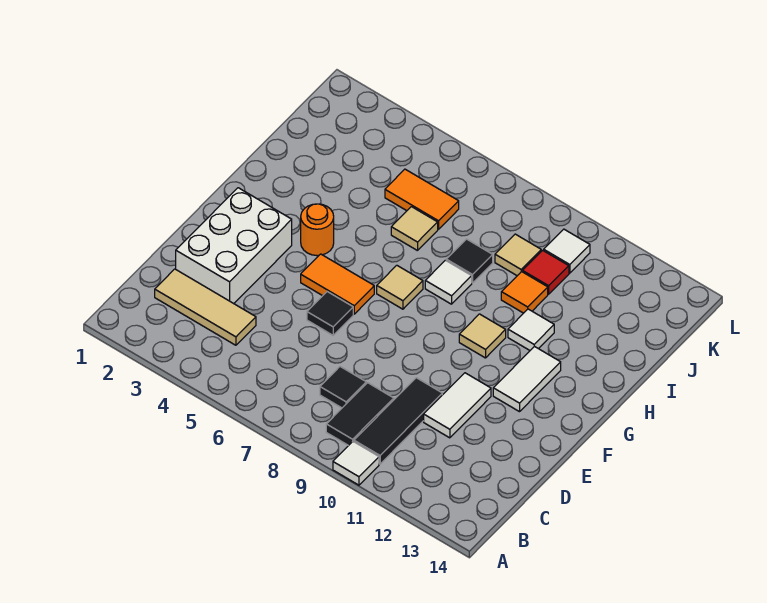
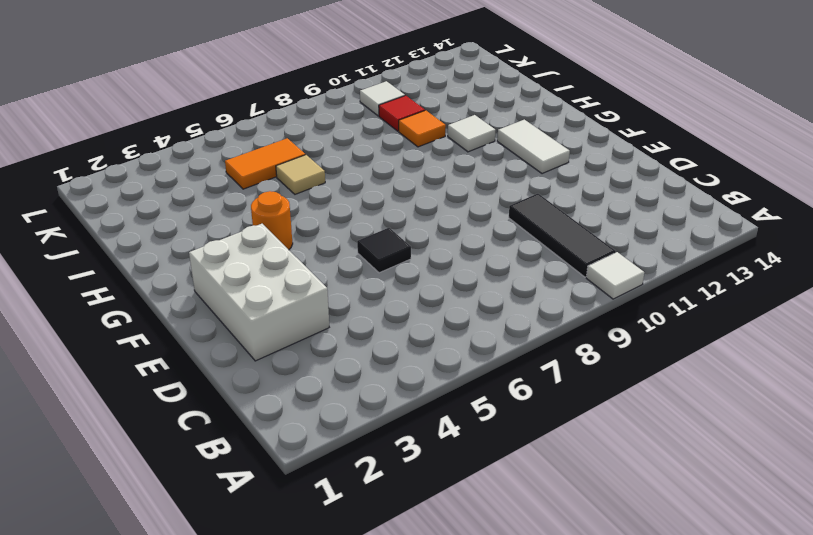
none -> black 1x2 tile [326,383,394,446]
none -> tan 1x3 tile [155,269,256,345]
none -> black 1x1 tile [320,367,366,408]

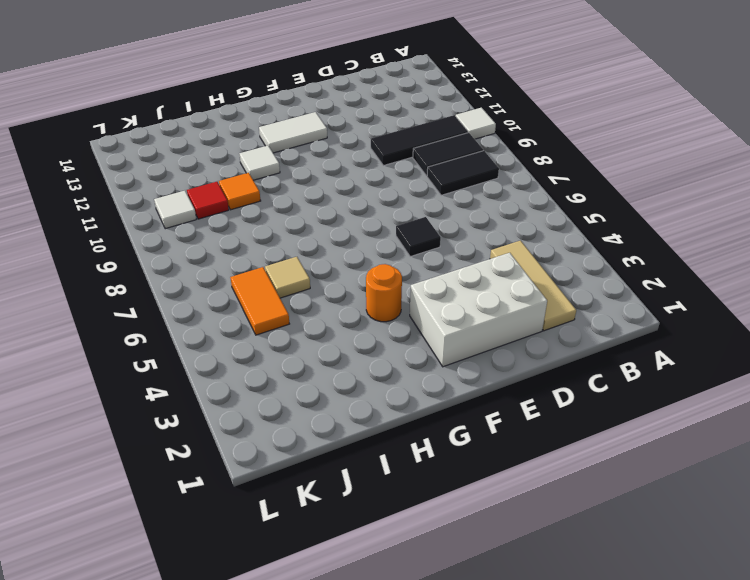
black 1x2 tile [427,151,499,195] -> black 1x1 tile [320,367,366,408]
none -> white 1x2 tile [424,373,491,438]
none -> orange 1x2 tile [301,254,374,314]
none -> tan 1x1 tile [377,265,423,309]

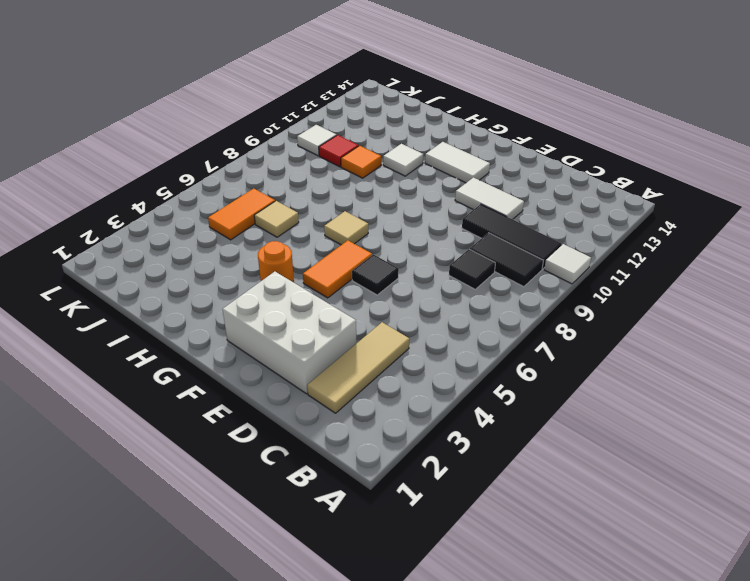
none -> tan 1x1 tile [459,314,506,358]
none -> white 1x1 tile [425,260,472,304]
none -> black 1x1 tile [446,239,493,283]

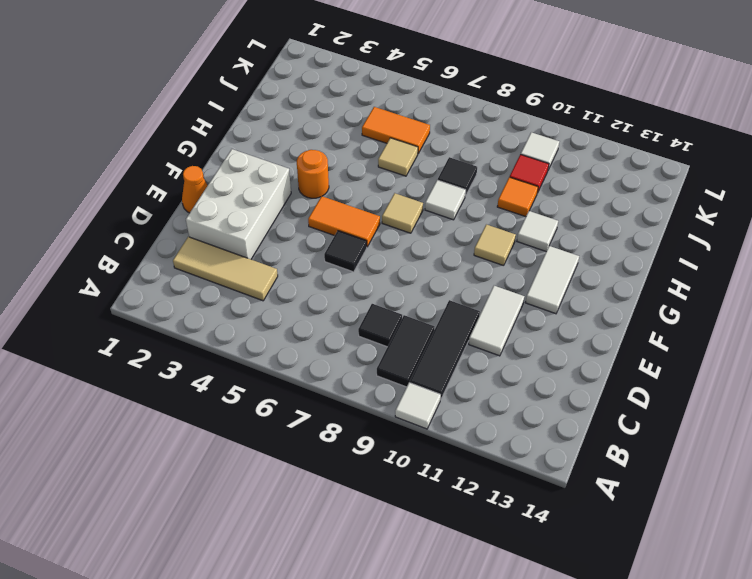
orange 1x1 cone [182,166,208,213] -> none
none -> tan 1x1 tile [495,234,541,276]

